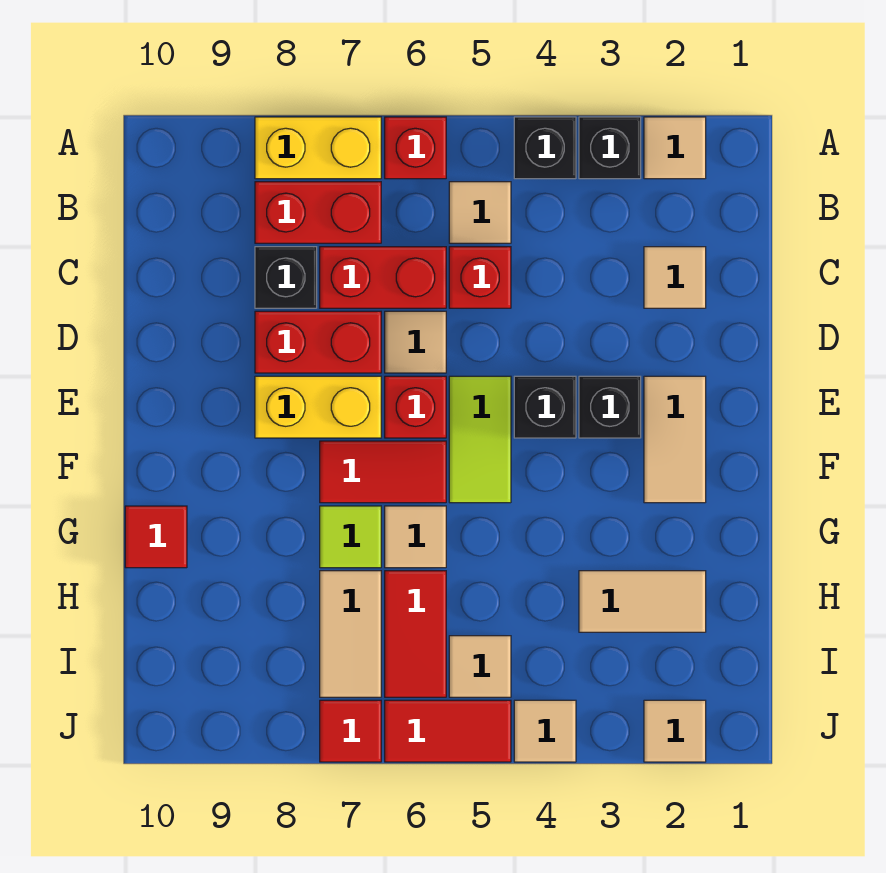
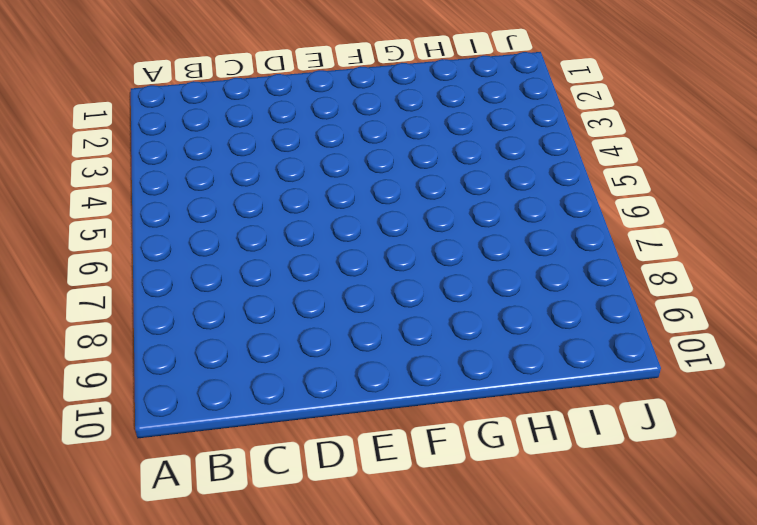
none -> tan 1x1 tile [644,117,706,179]
none -> black 1x1 brick [579,117,641,179]
none -> black 1x1 brick [514,117,576,179]
none -> red 1x1 brick [385,117,446,179]

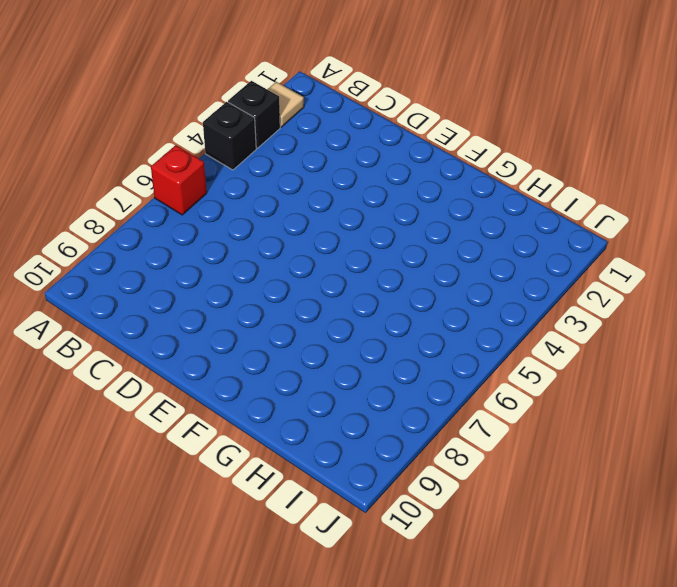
none -> yellow 1x2 brick [255,117,381,179]
none -> tan 1x1 tile [449,182,511,243]
none -> red 1x2 brick [255,182,381,243]
none -> tan 1x1 tile [644,247,706,308]

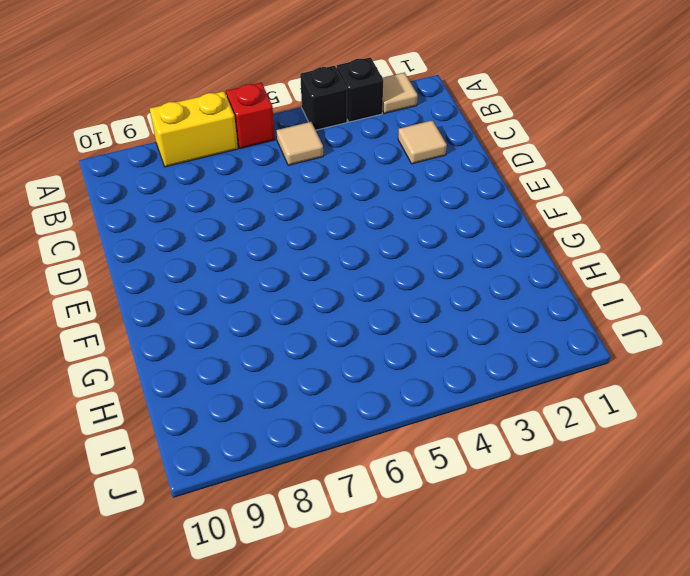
none -> red 1x2 brick [255,182,381,243]
none -> red 1x1 brick [449,247,511,308]
none -> red 1x2 brick [320,247,446,308]
none -> black 1x1 brick [255,247,317,308]

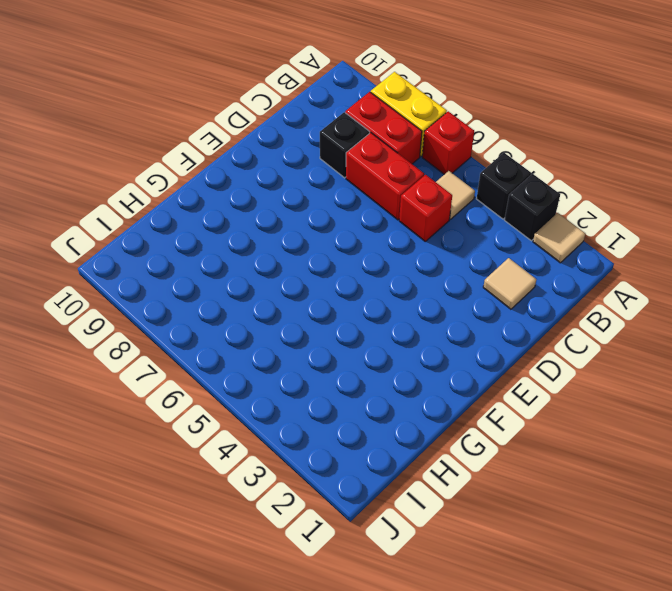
none -> tan 1x1 tile [385,311,446,373]
none -> red 1x2 brick [255,311,381,373]
none -> tan 1x2 tile [644,376,706,503]
none -> black 1x1 brick [579,376,641,438]

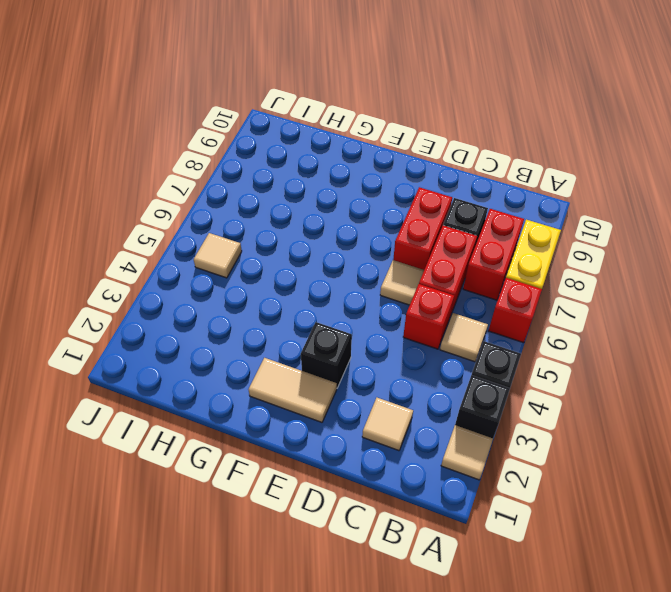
none -> black 1x1 brick [514,376,576,438]
none -> lime 1x2 tile [449,376,511,503]
none -> red 1x1 brick [385,376,446,438]
none -> yellow 1x2 brick [255,376,381,438]

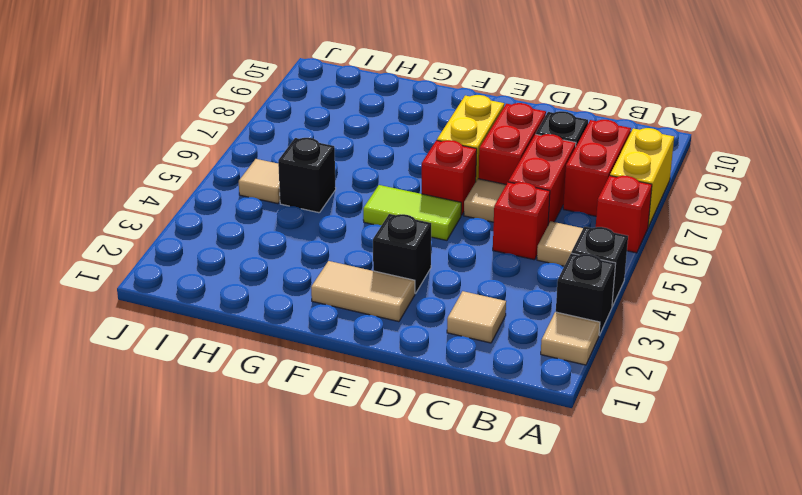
black 1x1 brick [278,138,336,213] -> black 1x1 brick moved to [514,376,576,438]
none -> red 1x2 tile [320,441,446,503]
none -> tan 1x1 tile [385,506,446,568]
none -> lime 1x1 tile [320,506,381,568]
none -> red 1x1 tile [125,506,187,568]

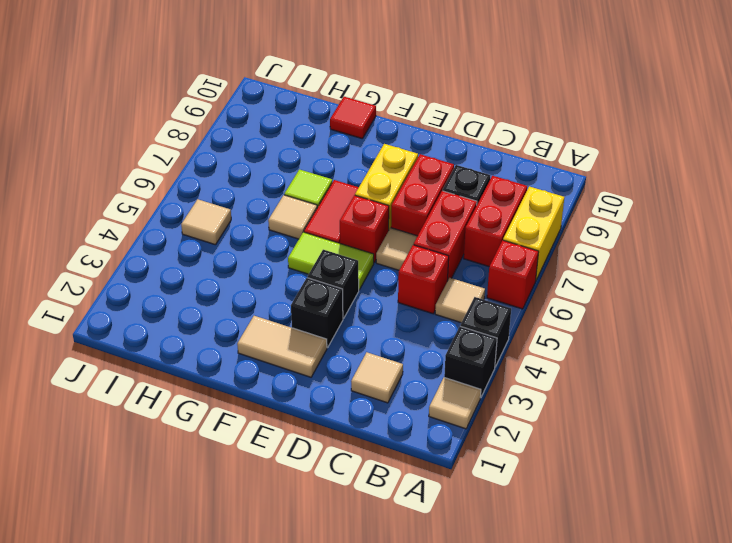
none -> tan 1x2 tile [579,571,706,632]
none -> red 1x2 tile [385,571,446,697]
none -> tan 1x2 tile [320,571,381,697]
none -> tan 1x1 tile [644,700,706,762]

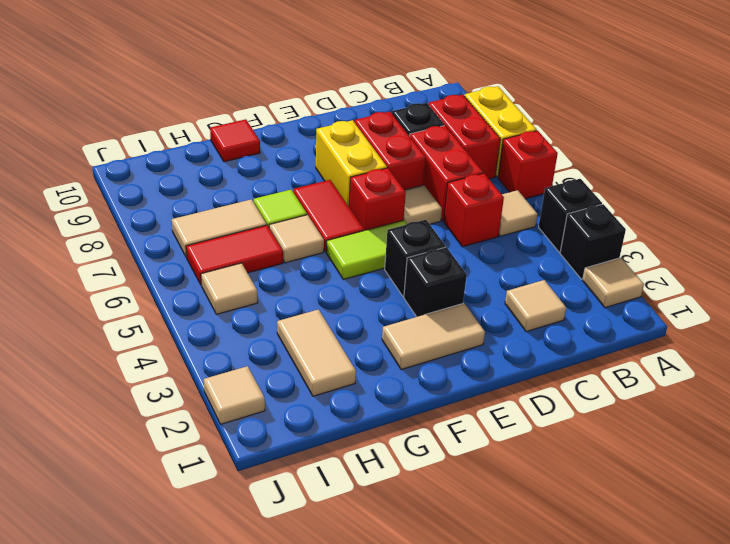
none -> tan 1x1 tile [514,700,576,762]
none -> red 1x2 tile [385,700,511,762]
none -> red 1x1 tile [320,700,381,762]

